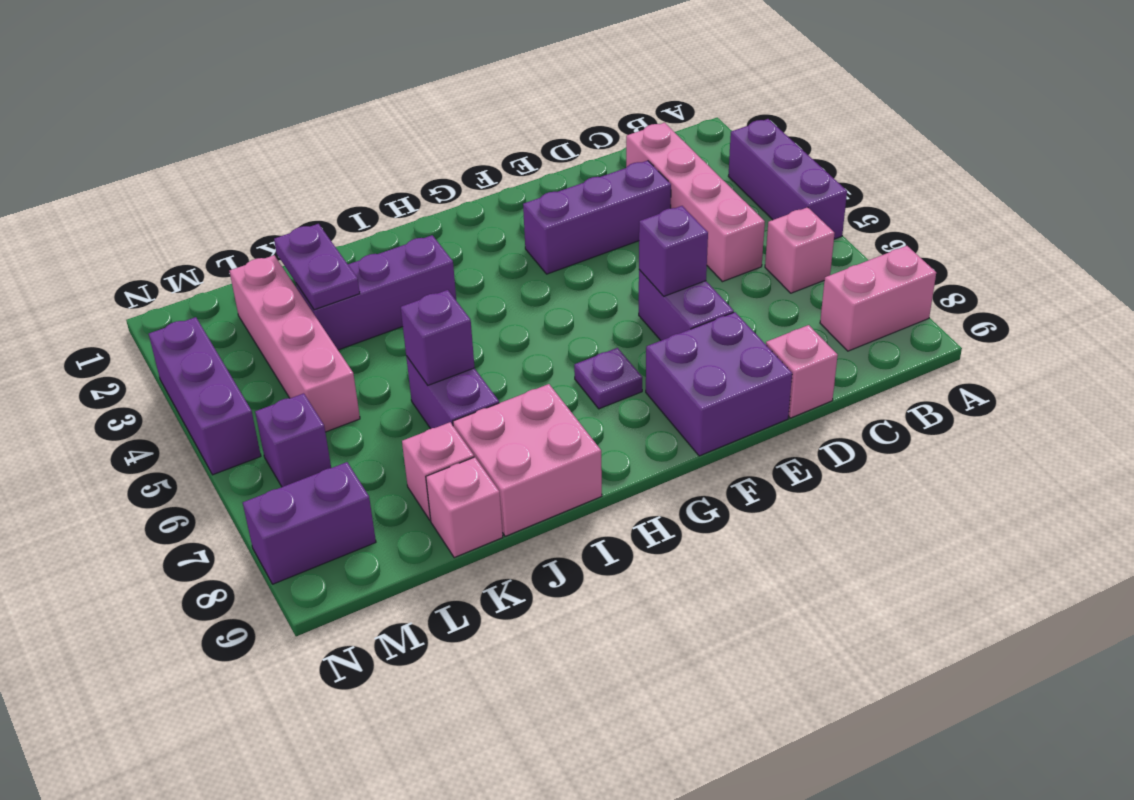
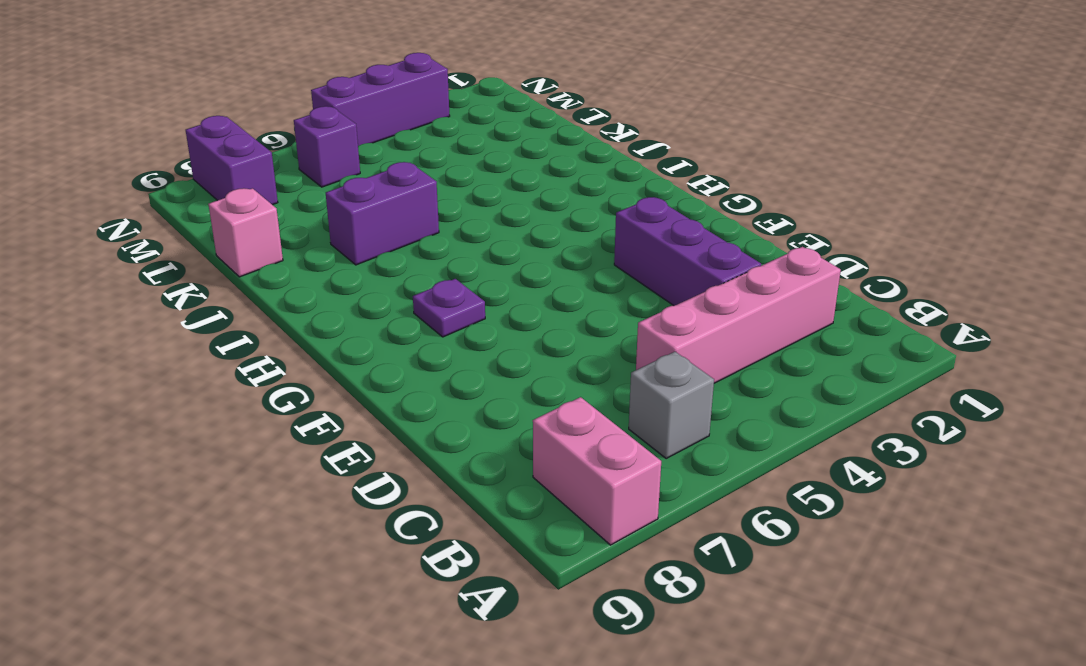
grey 1x1 brick [629,352,714,458] -> pink 1x1 brick [765,207,835,293]
none -> purple 1x3 brick [728,119,847,239]
none -> pink 1x1 brick [766,325,838,418]
none -> purple 1x2 brick [639,270,734,340]

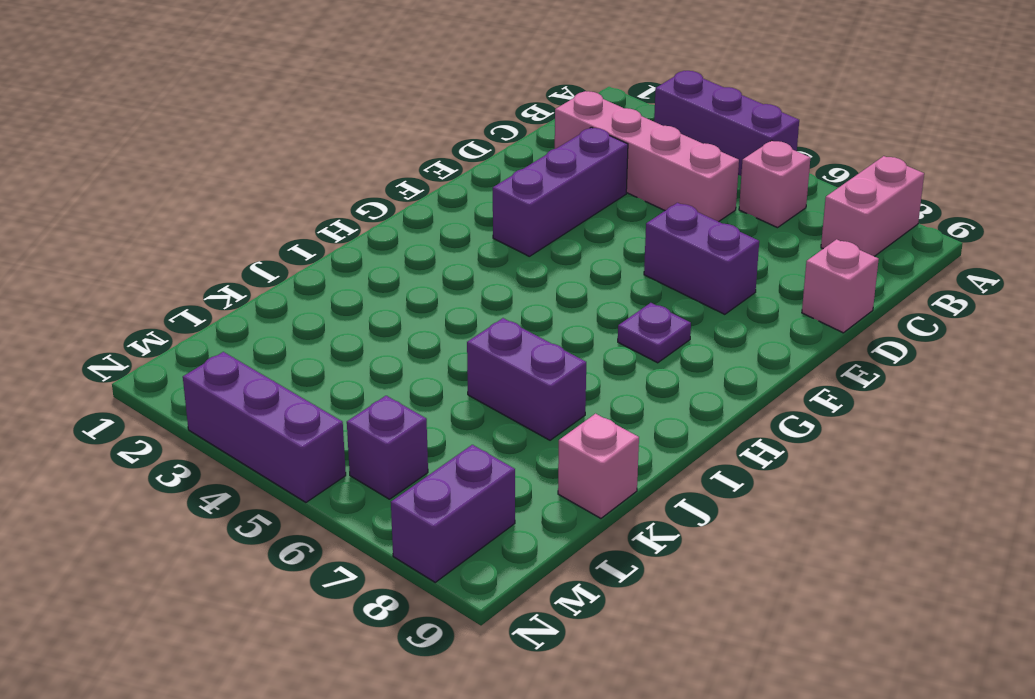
none -> purple 2x2 brick [646,312,792,456]
none -> purple 1x3 brick [296,235,456,350]
none -> pink 2x2 brick [453,384,602,536]

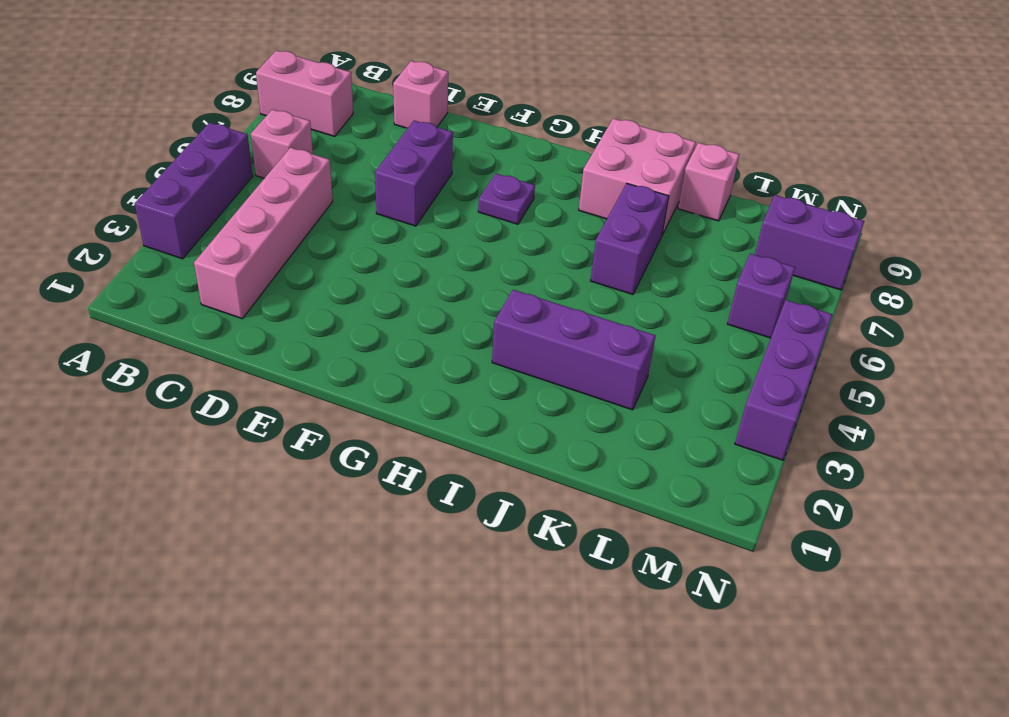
none -> purple 1x3 brick [523,161,671,274]
none -> purple 2x2 brick [646,312,792,456]
none -> pink 1x1 brick [402,422,474,520]

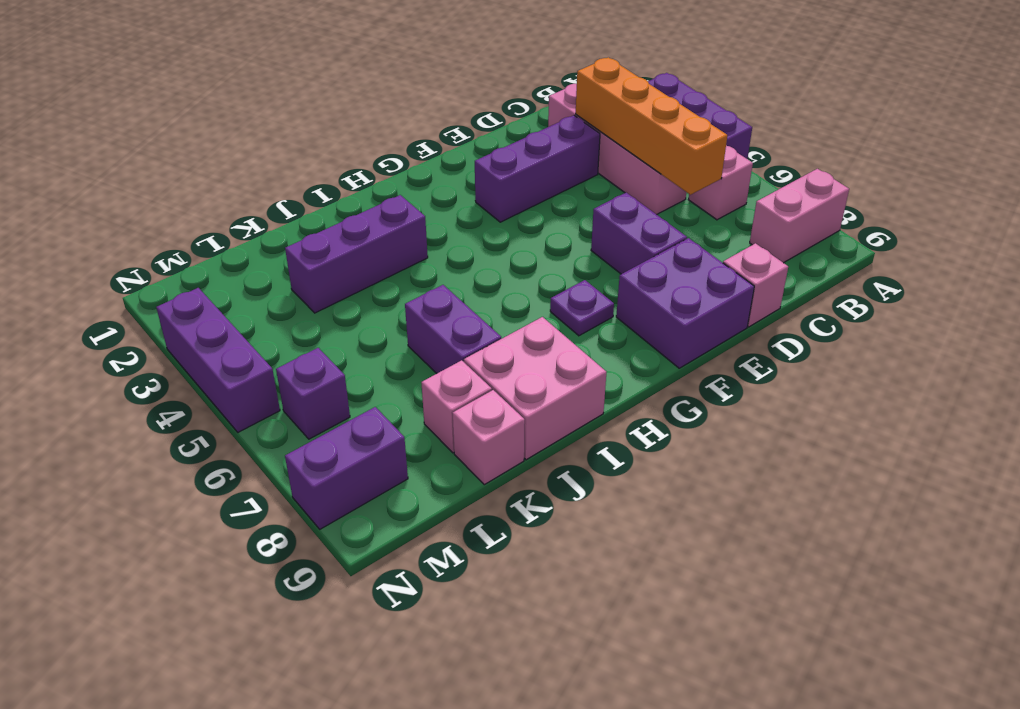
orange 1x4 brick [576,57,727,195] -> none
none -> pink 1x4 brick [230,255,360,432]
none -> purple 1x1 brick [639,206,708,296]
none -> purple 1x1 brick [401,290,475,385]

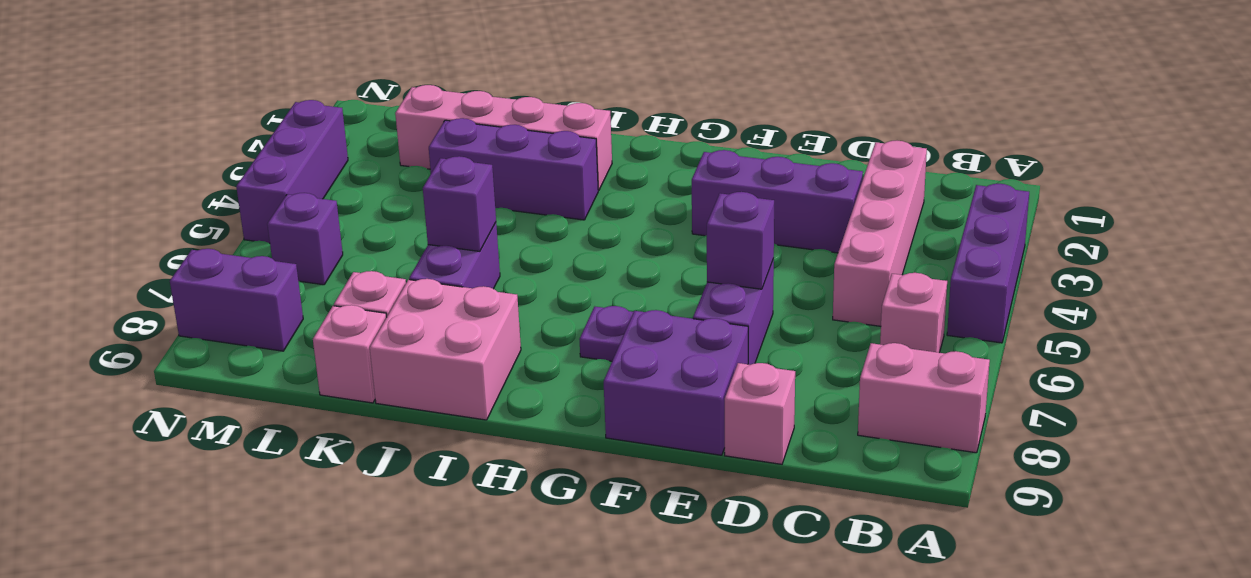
pink 1x4 brick [395,85,612,191] -> pink 1x4 brick turned to [230,255,360,432]
none -> purple 1x2 plate [274,224,360,310]

